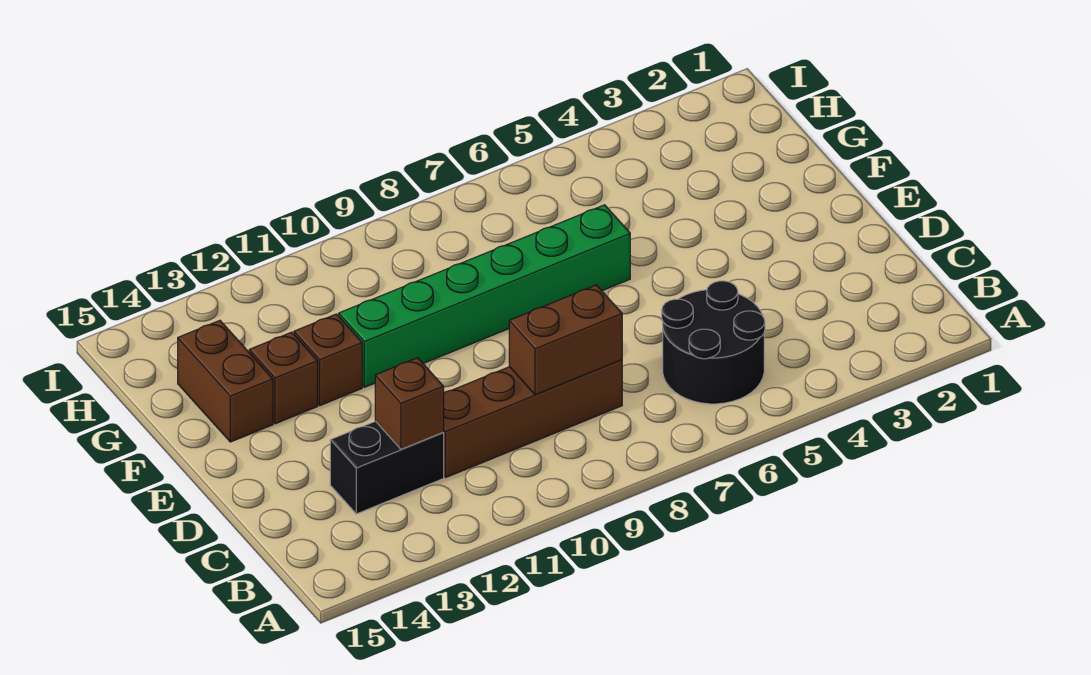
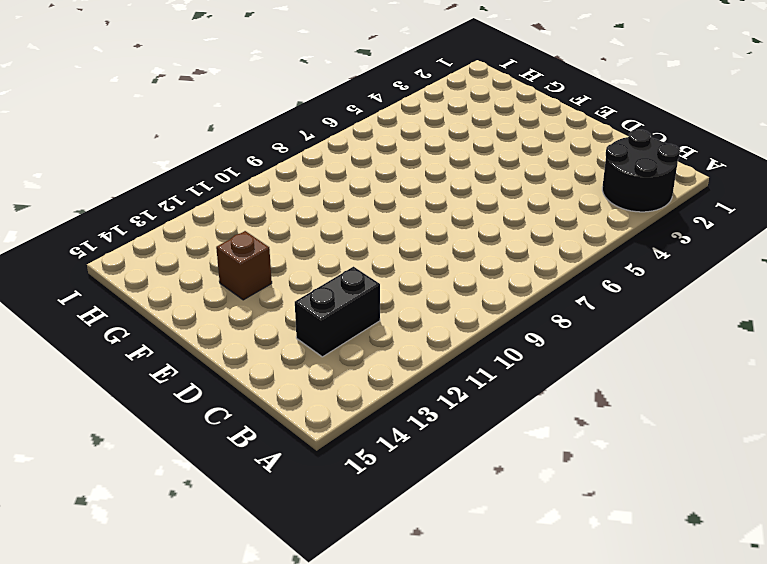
black 2x2 round brick [602,130,680,212] -> black 2x2 round brick moved to [662,281,765,404]
none -> brown 1x4 brick [443,360,622,477]
none -> green 1x6 brick [339,205,630,387]

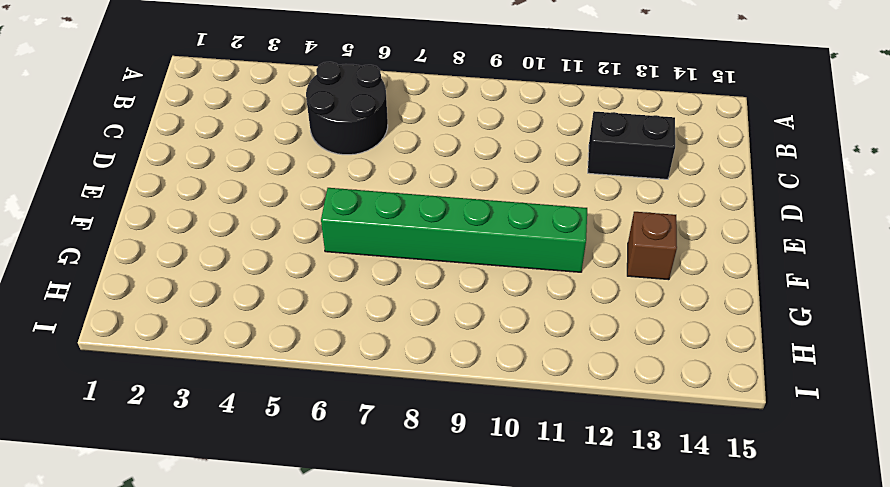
none -> brown 1x4 brick [443,360,622,477]
none -> brown 1x1 brick [294,314,362,405]

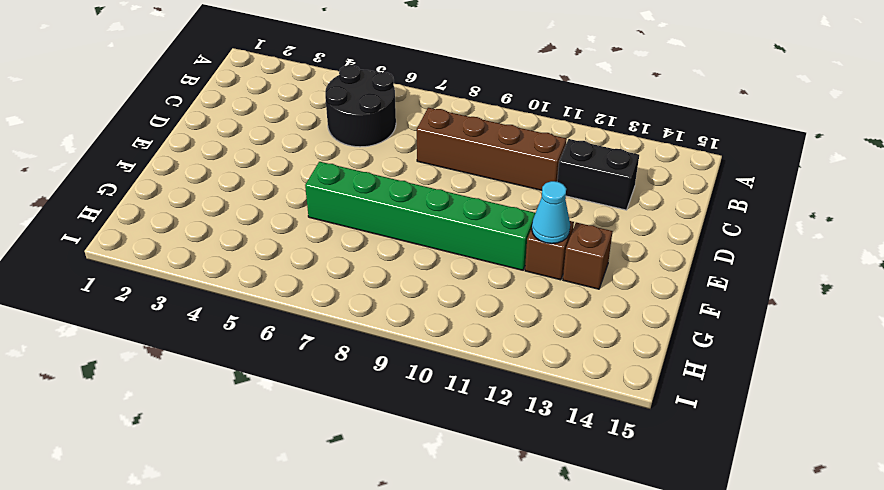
cyan 1x1 cone [532,181,570,244] -> none
none -> brown 1x2 brick [178,320,273,442]
none -> brown 1x2 brick [509,285,622,395]

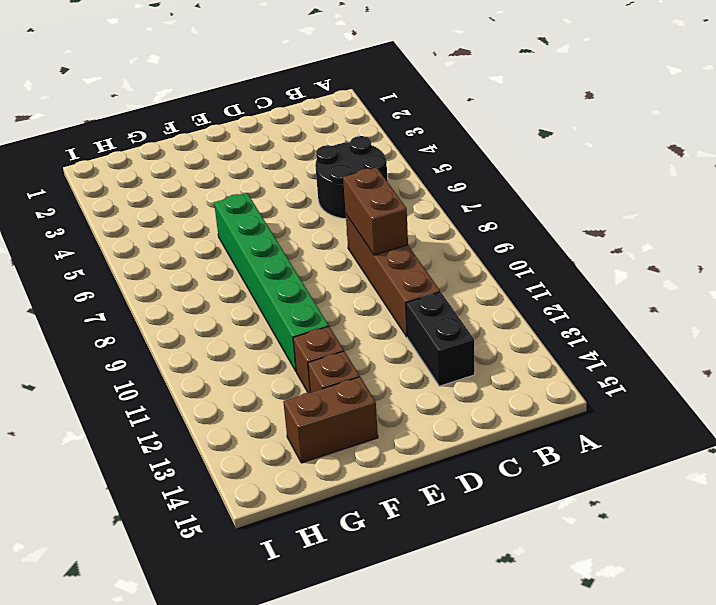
none -> brown 1x1 brick [375,358,444,449]

